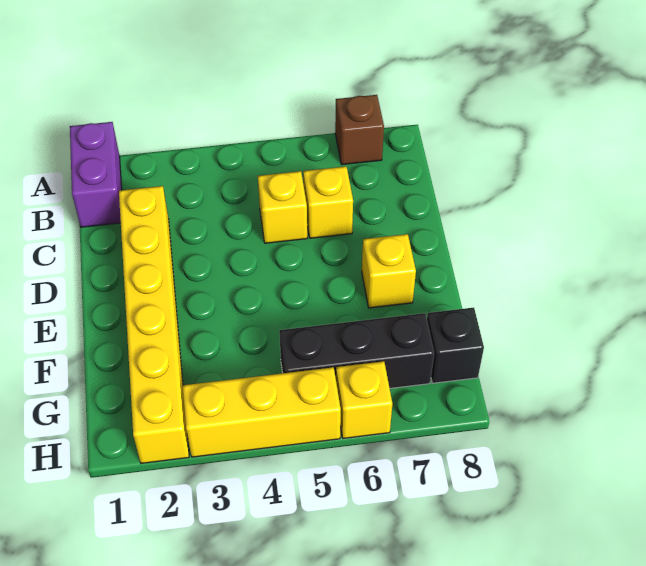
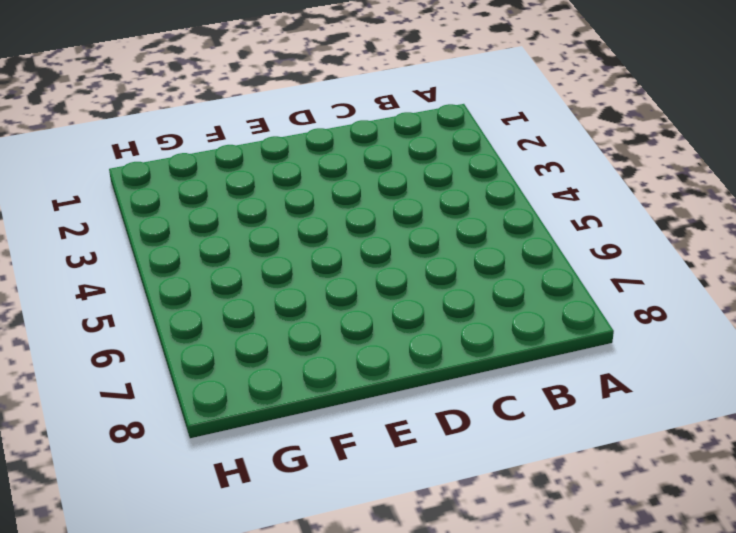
none -> purple 1x2 brick [70,122,122,227]
none -> brown 1x1 brick [335,95,384,165]

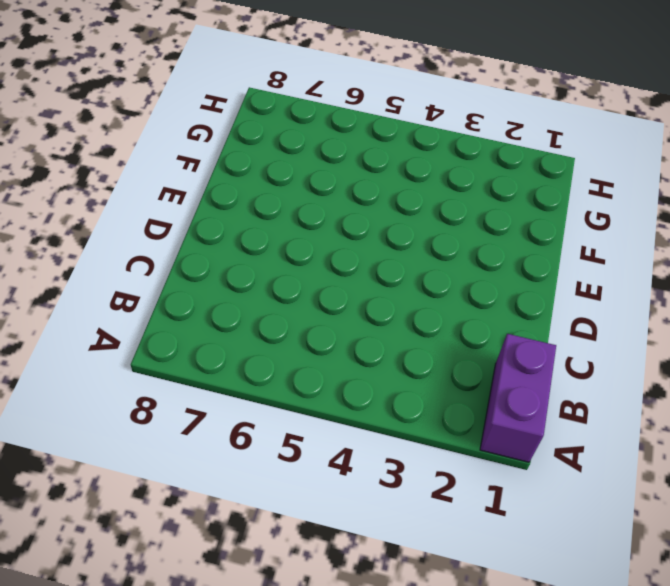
none -> brown 1x1 brick [335,95,384,165]
none -> yellow 1x6 brick [119,186,189,463]

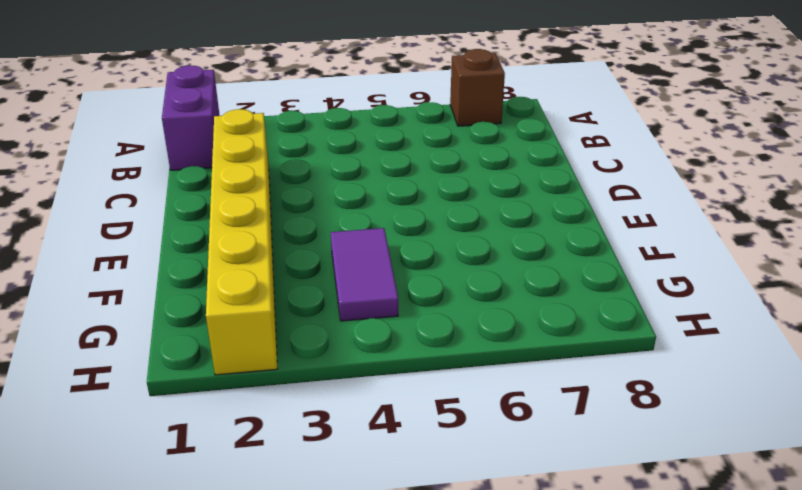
purple 1x2 tile [331,228,398,321] -> none
none -> yellow 1x1 brick [258,171,307,243]
none -> yellow 1x1 brick [303,166,353,238]

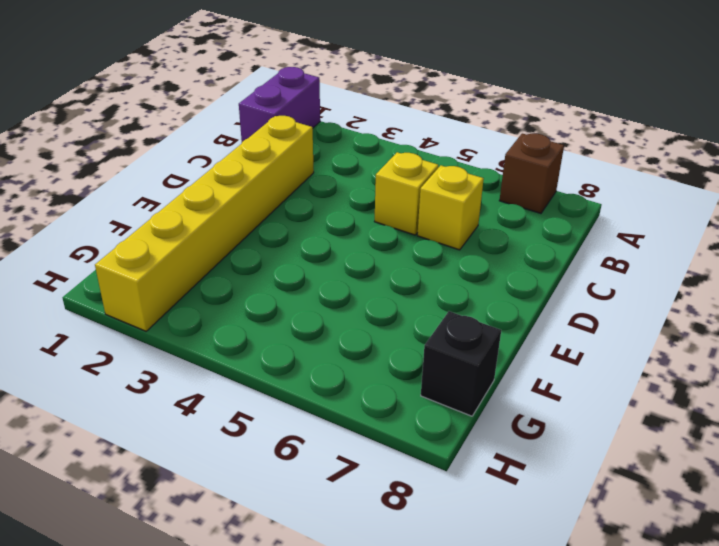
none -> yellow 1x1 brick [362,234,416,308]
none -> black 1x3 brick [279,313,434,388]

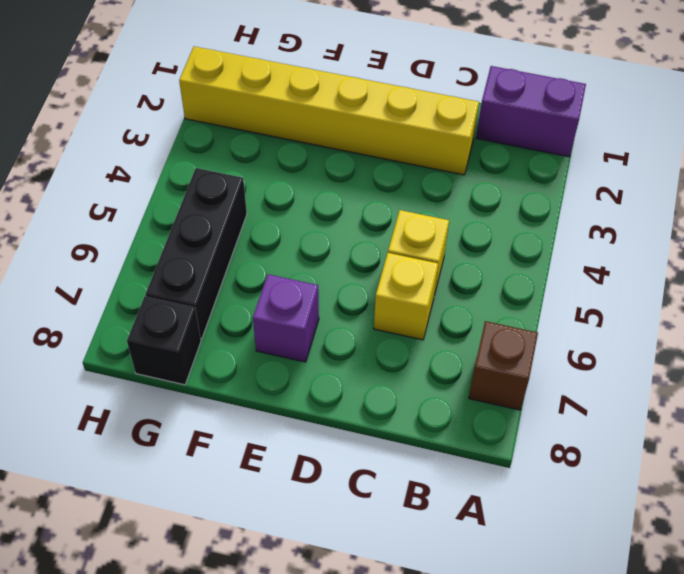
purple 1x1 brick [253,274,319,362] -> yellow 1x1 brick [362,234,416,308]
none -> yellow 1x3 brick [183,367,341,457]
none -> yellow 1x1 brick [336,361,392,438]

